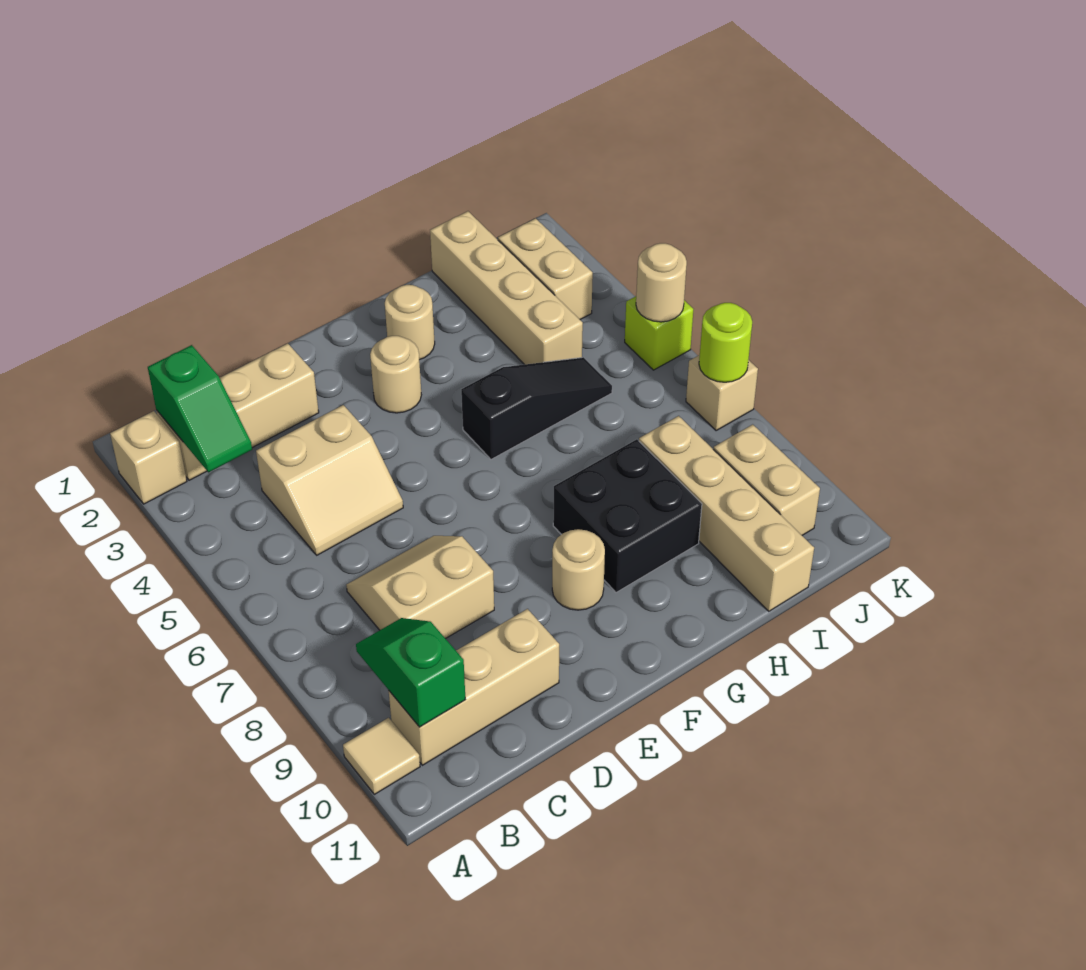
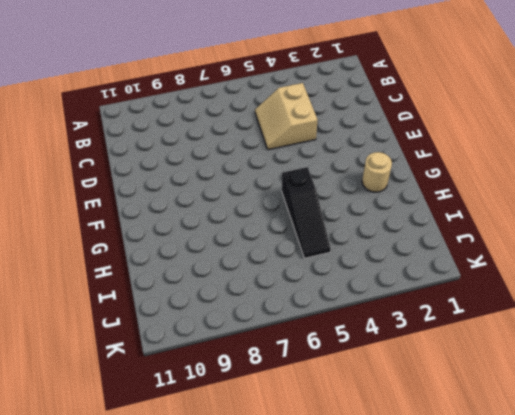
none -> tan 1x1 brick [110,411,187,504]
none -> tan 1x1 tile [343,718,420,794]
none -> tan 1x3 brick [156,343,319,480]

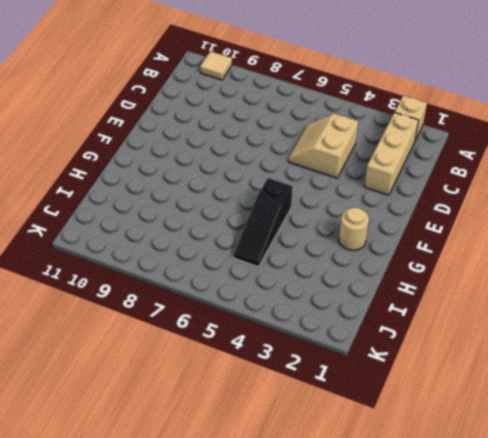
none -> tan 1x3 brick [389,609,559,765]
none -> tan 2x2 slope [346,536,494,639]
none -> tan 1x1 round brick [370,336,421,413]

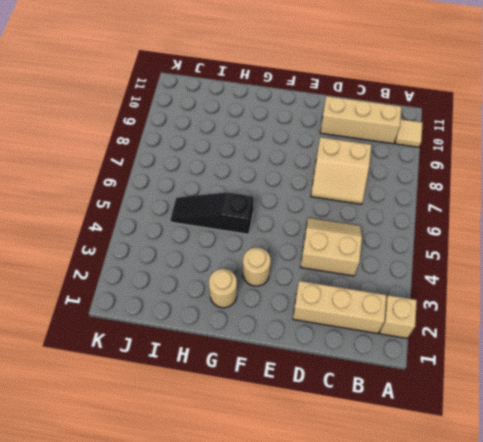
none -> tan 1x1 round brick [552,529,605,610]
none -> black 2x2 brick [553,439,702,592]
none -> tan 1x4 brick [430,211,583,365]

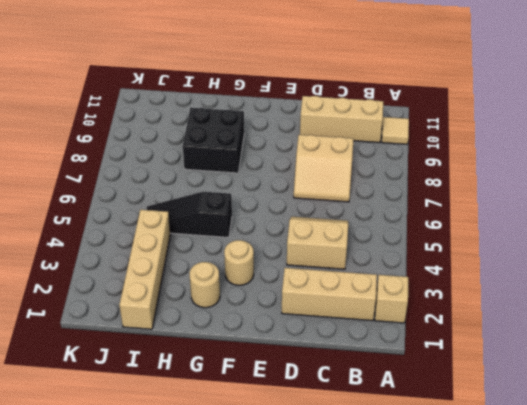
none -> tan 1x1 round brick [552,529,605,610]
none -> tan 1x4 brick [639,416,814,611]
none -> tan 1x2 brick [498,218,593,319]

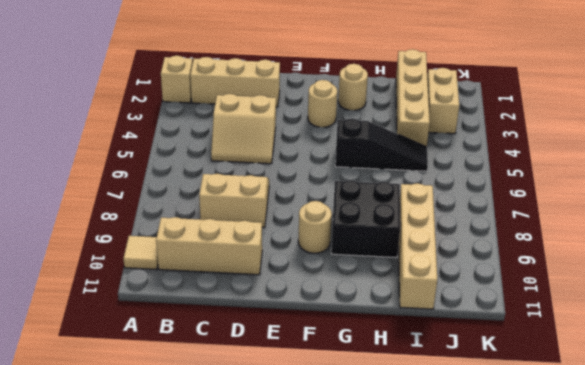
none -> tan 1x2 brick [713,424,820,535]
none -> lime 1x1 brick [625,296,693,370]
none -> tan 1x1 brick [686,355,758,430]

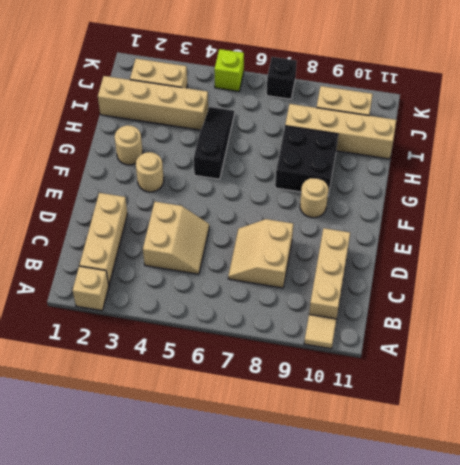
black 1x1 brick [267,57,297,99] -> tan 1x1 brick [686,355,758,430]
none -> green 1x2 slope [148,345,252,472]
none -> green 1x2 slope [356,618,465,727]
none -> tan 1x1 round brick [636,243,687,322]

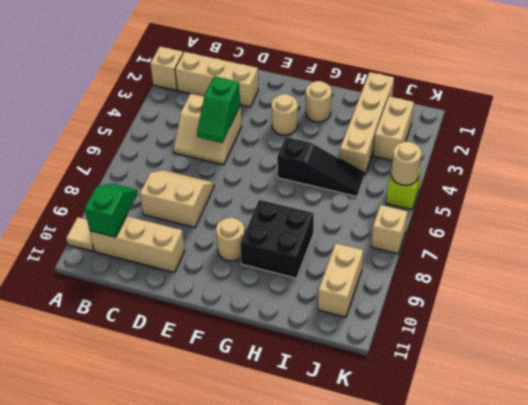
green 1x2 slope [197,76,240,143] -> green 1x2 slope moved to [148,345,252,472]
none -> tan 1x4 brick [639,416,814,611]
none -> lime 1x1 round brick [699,303,752,382]

